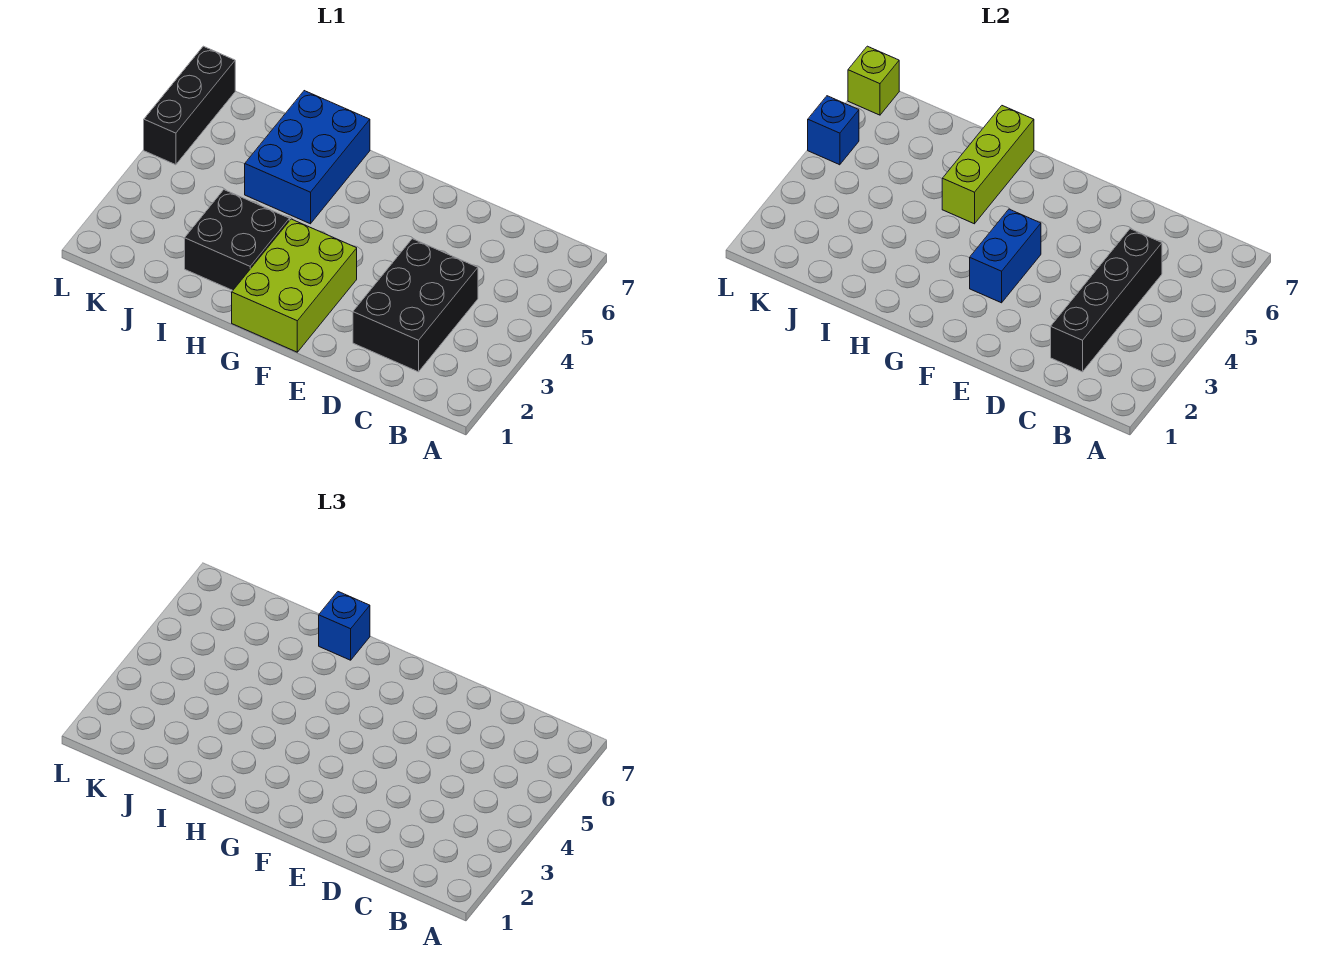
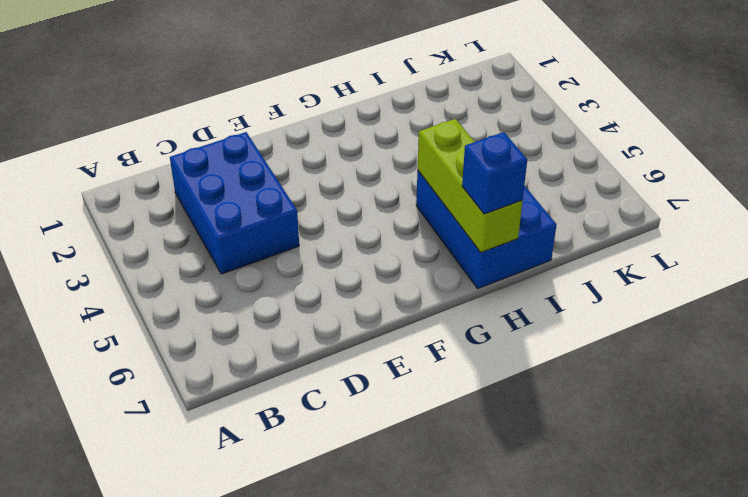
blue 2x3 brick [170,132,299,274] -> black 2x3 brick [353,239,478,372]
none -> lime 2x3 brick [232,219,357,352]
none -> black 2x2 brick [185,190,289,290]

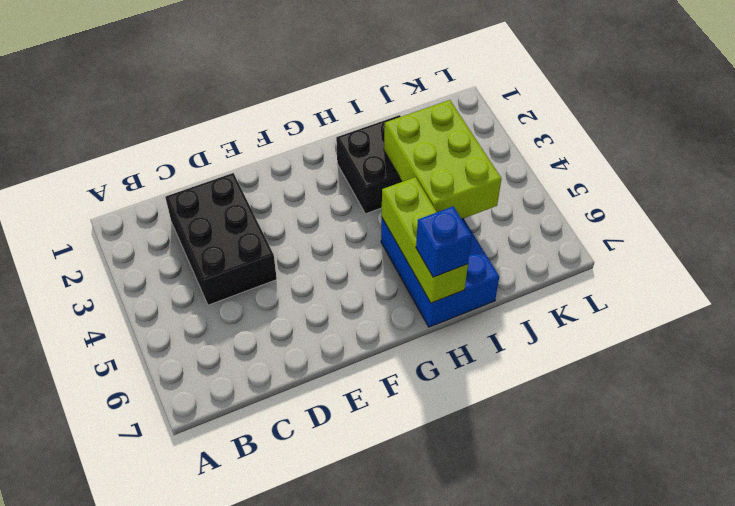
lime 2x3 brick [384,100,502,219] -> lime 2x3 brick moved to [232,219,357,352]
none -> black 1x3 brick [144,46,235,165]
none -> black 1x4 brick [1051,229,1162,372]

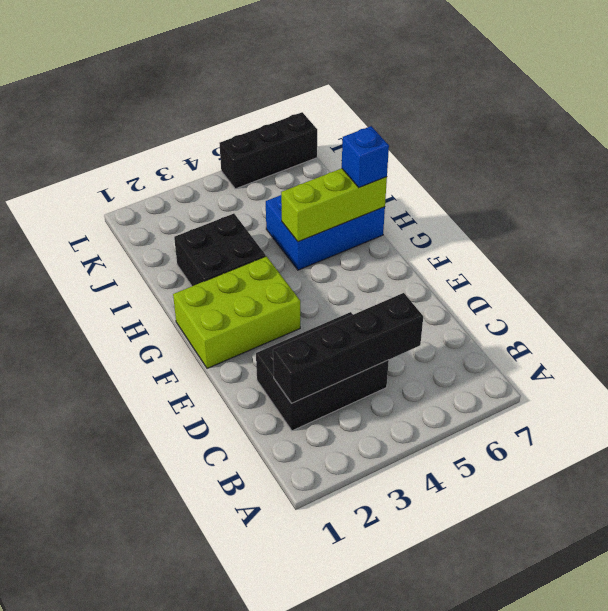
none -> blue 1x2 brick [970,209,1041,303]
none -> blue 1x1 brick [808,96,859,165]

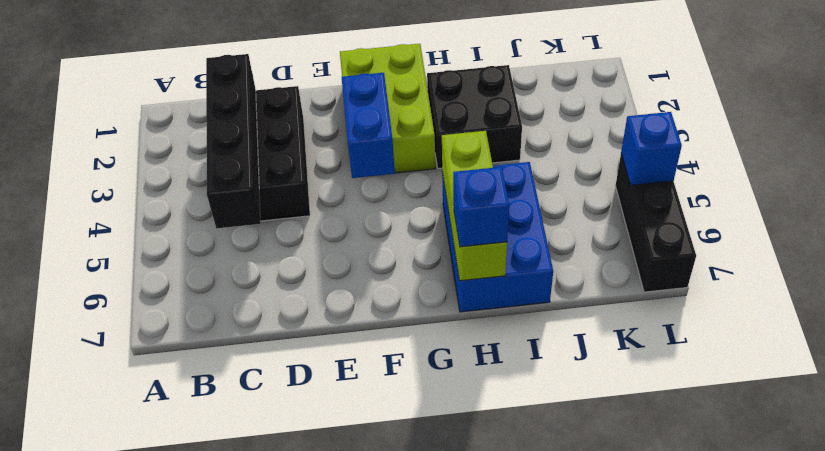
none -> lime 1x1 brick [848,46,899,115]

